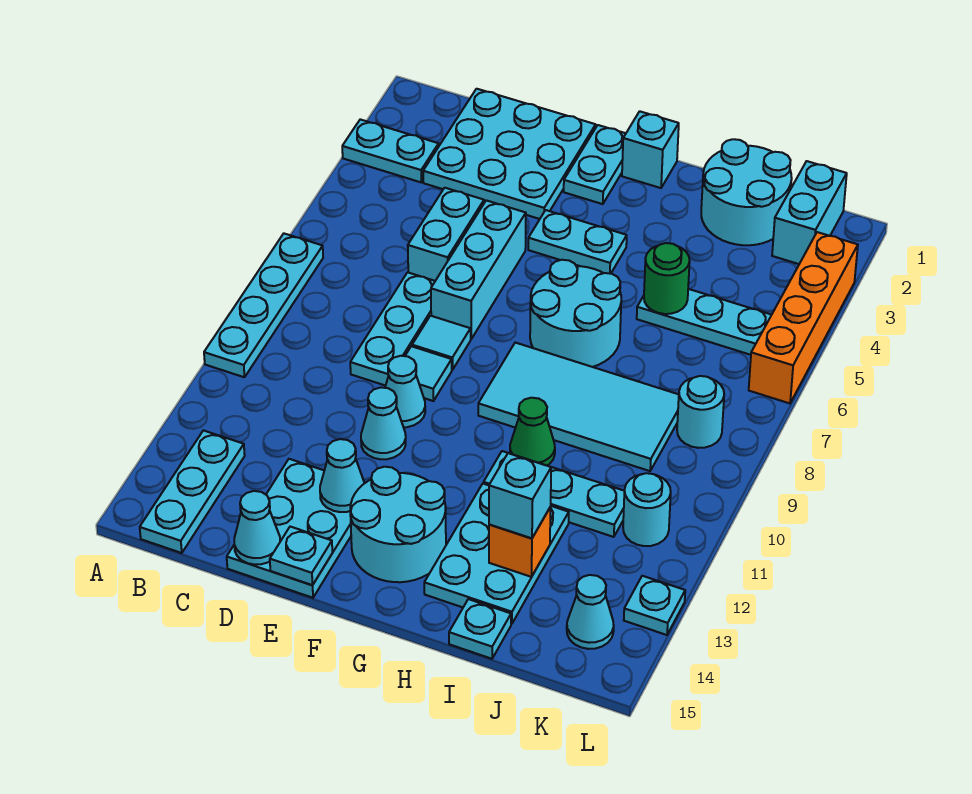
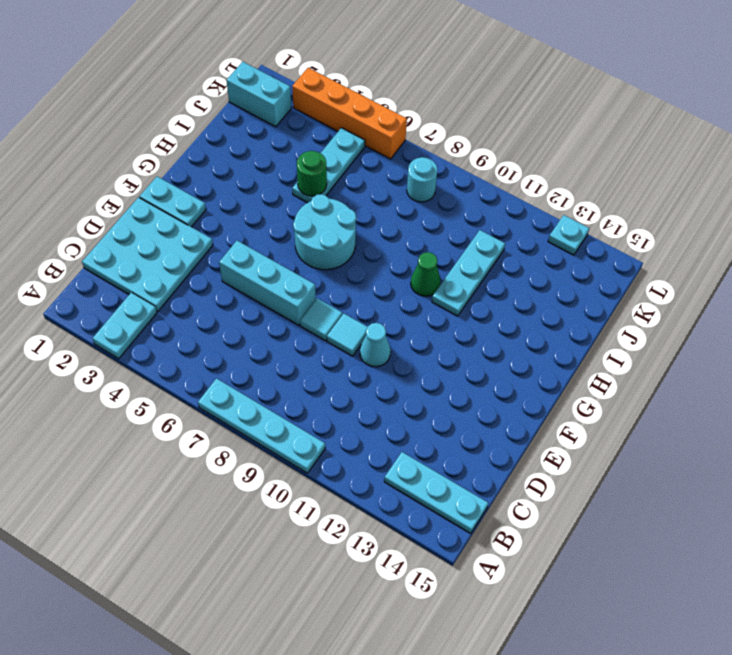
none -> cyan 1x2 brick [408,188,484,281]
none -> cyan 1x3 plate [350,272,435,386]
none -> cyan 2x3 plate [227,459,351,598]
none -> cyan 1x1 cone [361,387,406,459]

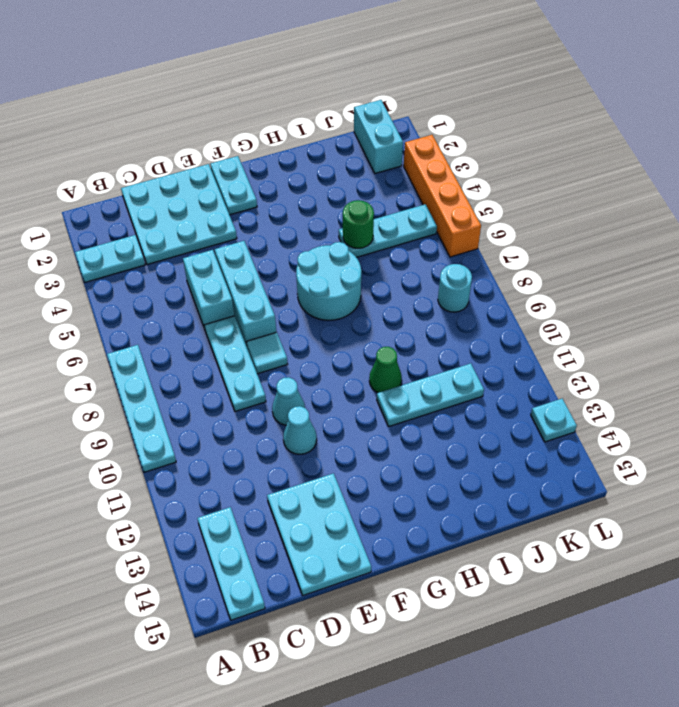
none -> cyan 1x1 tile [405,346,452,401]
none -> cyan 1x2 plate [528,210,627,274]
none -> cyan 2x2 round brick [350,467,446,582]
none -> cyan 1x1 brick [622,111,679,188]

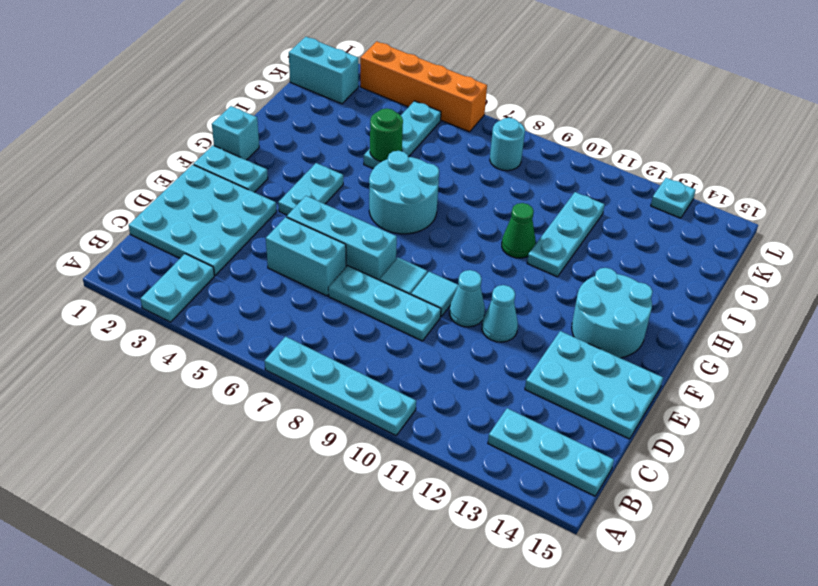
none -> cyan 2x4 tile [478,343,679,471]
none -> cyan 2x3 plate [424,484,569,624]
none -> cyan 2x2 round brick [701,139,792,245]
none -> cyan 1x1 plate [449,599,511,659]

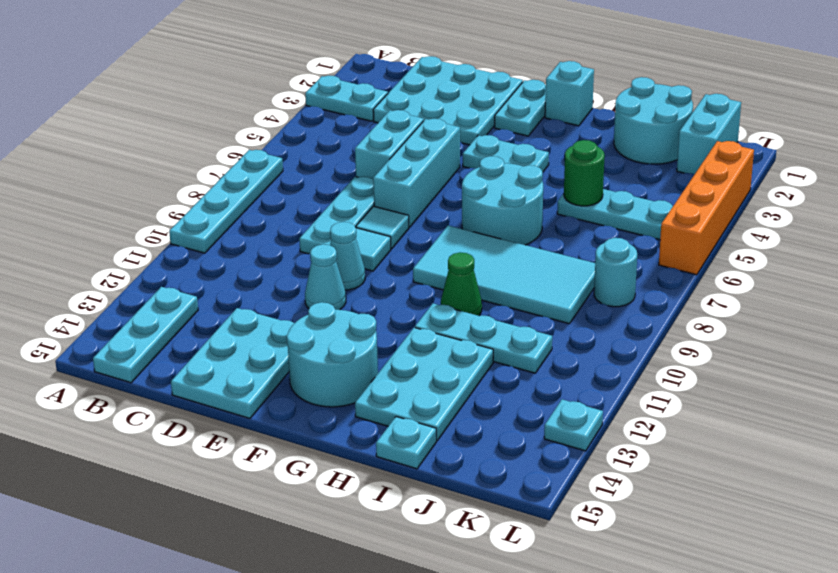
none -> cyan 1x1 round brick [623,473,671,546]
none -> cyan 1x1 cone [567,575,614,649]
none -> cyan 1x1 cone [234,491,280,565]
none -> cyan 1x1 cone [320,439,365,512]

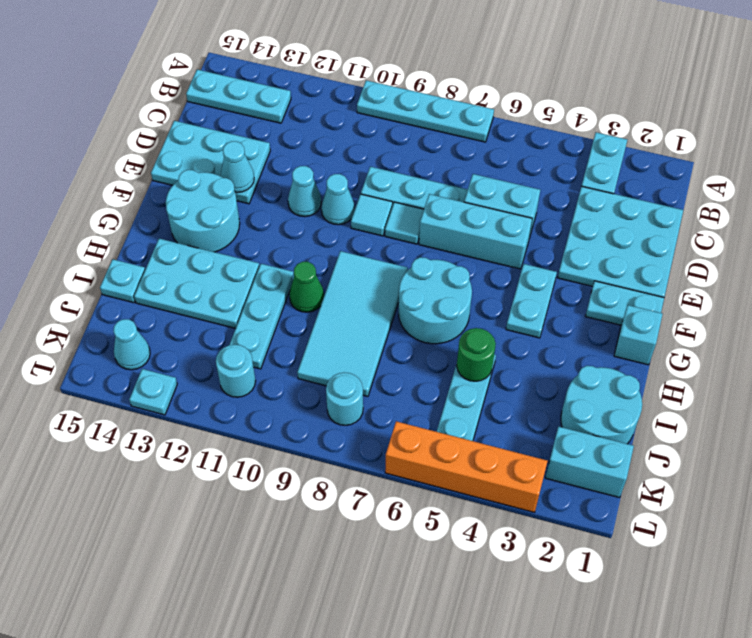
none -> cyan 1x1 cone [234,491,280,565]
none -> cyan 1x1 plate [270,527,332,585]
none -> orange 1x1 brick [489,507,551,577]
none -> cyan 1x1 brick [489,453,551,538]

